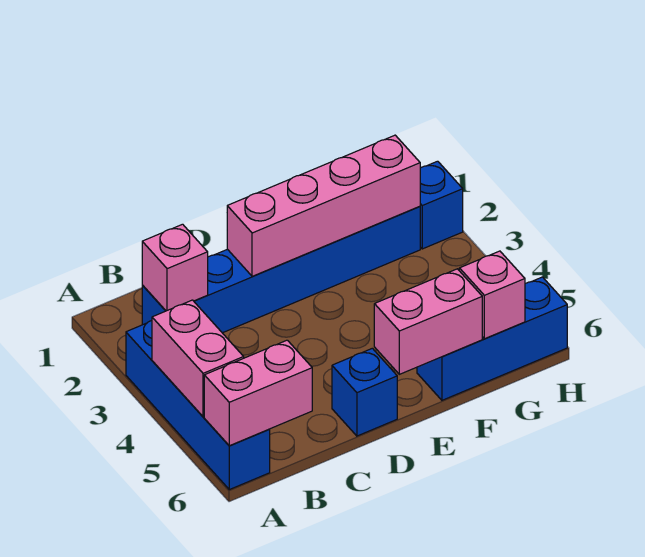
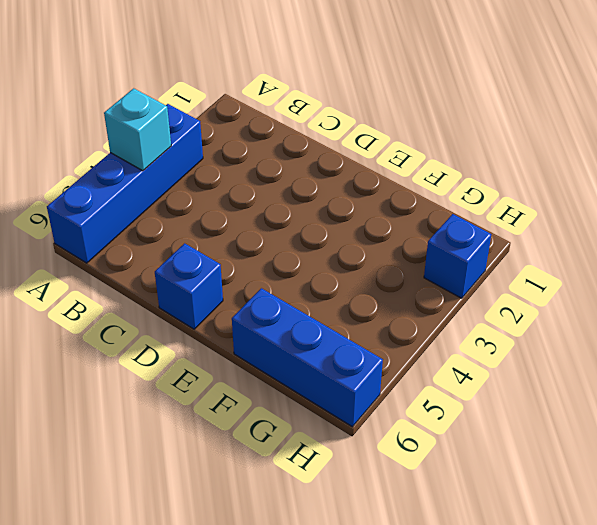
cyan 1x1 brick [104,88,171,171] -> pink 1x2 brick [152,300,244,417]
none -> blue 1x6 brick [142,207,420,333]
none -> pink 1x2 brick [204,340,312,446]

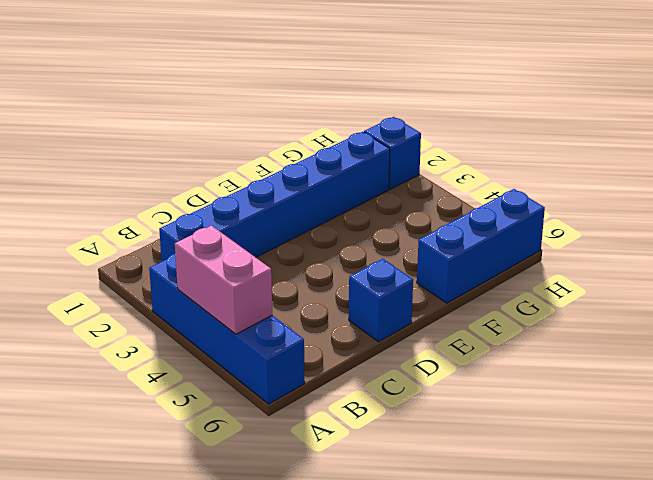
none -> pink 1x2 brick [204,340,312,446]
none -> pink 1x1 brick [142,224,208,311]

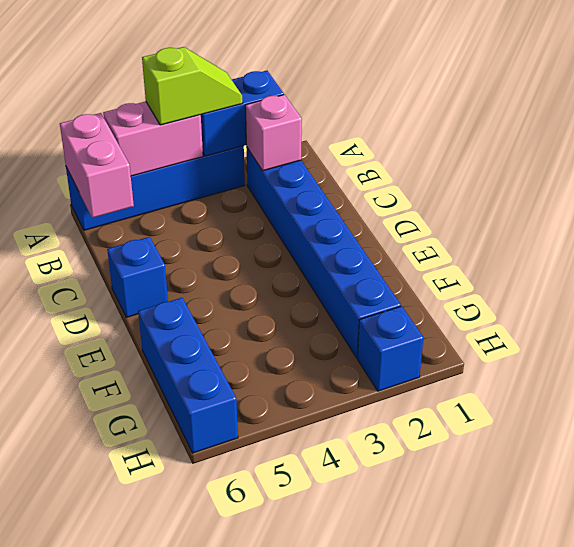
blue 1x2 brick [201,71,284,156] -> none
lime 1x2 slope [142,47,243,125] -> none
none -> pink 1x4 brick [227,135,420,276]
none -> pink 1x2 brick [374,269,482,374]

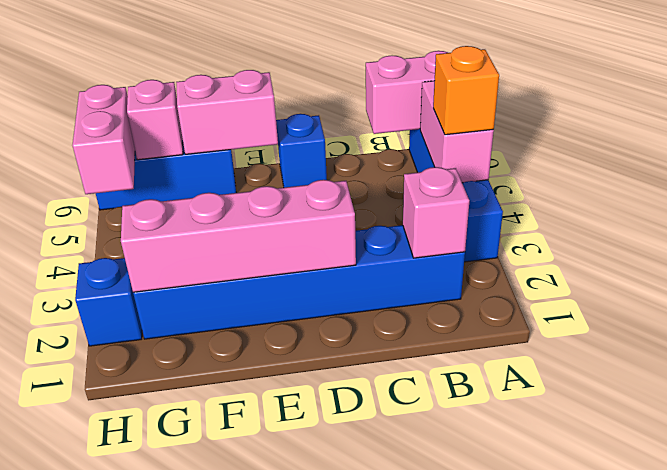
orange 1x1 brick [433,46,499,135] -> none
pink 1x2 brick [73,85,135,194] -> none

